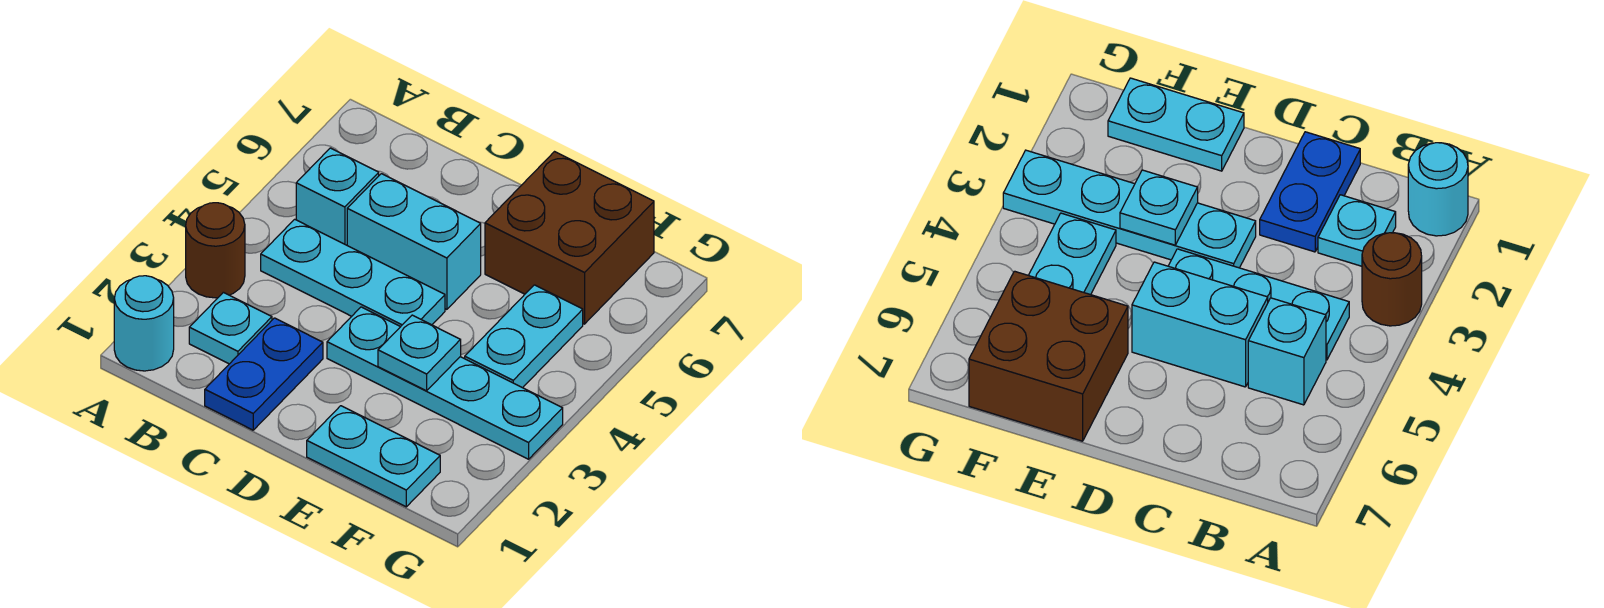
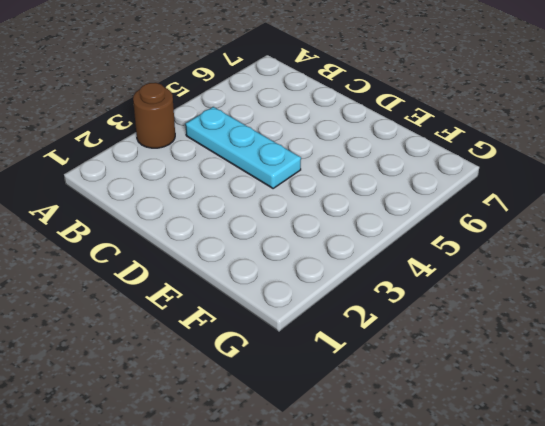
none -> cyan 1x1 round brick [114,276,174,371]
none -> cyan 1x1 plate [189,292,272,364]
none -> cyan 1x1 brick [296,148,379,245]

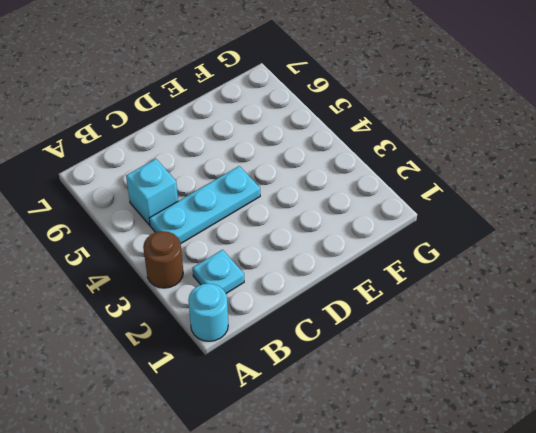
none -> blue 1x2 plate [205,318,323,430]
none -> cyan 1x2 brick [347,174,481,309]
none -> cyan 1x4 plate [327,307,563,459]

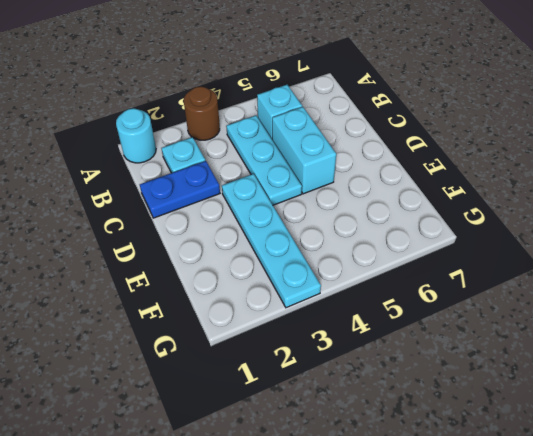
none -> cyan 1x2 plate [307,406,440,507]
none -> brown 2x2 brick [485,152,654,324]
none -> cyan 1x2 plate [465,285,583,388]

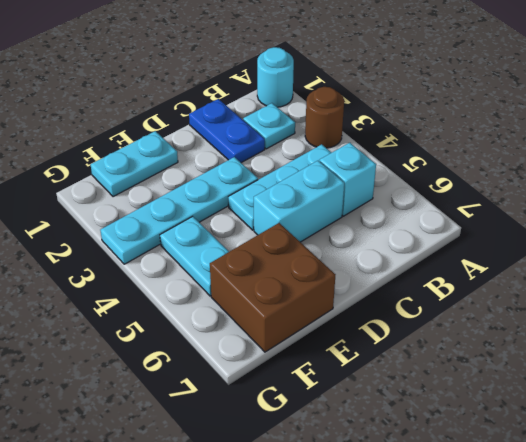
none -> cyan 1x1 plate [378,315,461,391]

